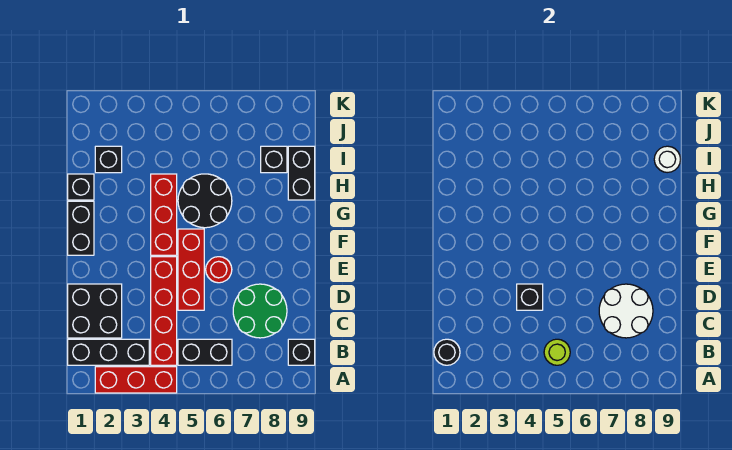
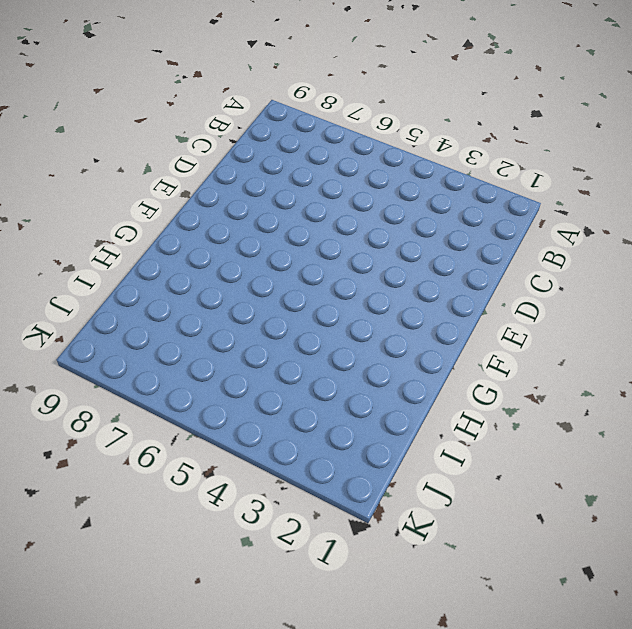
none -> red 1x3 brick [95,367,177,393]
none -> black 1x3 brick [68,339,149,365]
none -> red 1x4 brick [151,257,177,365]

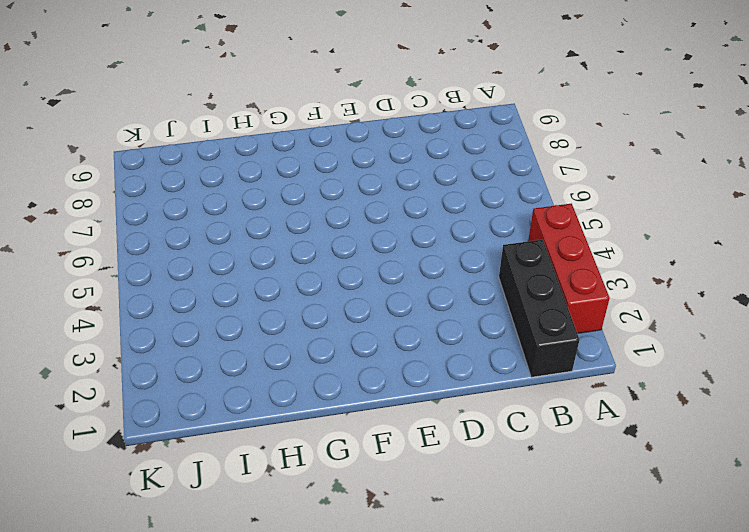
none -> red 1x4 brick [151,257,177,365]
none -> black 1x2 brick [178,339,232,365]
none -> black 1x1 brick [288,339,315,365]

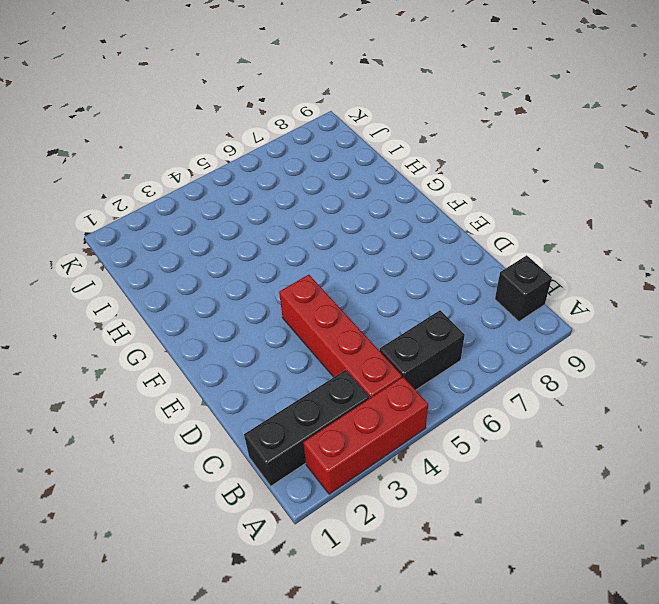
none -> black 2x2 brick [68,284,122,338]
none -> green 2x2 round brick [233,284,287,338]
none -> red 1x3 brick [178,229,204,310]

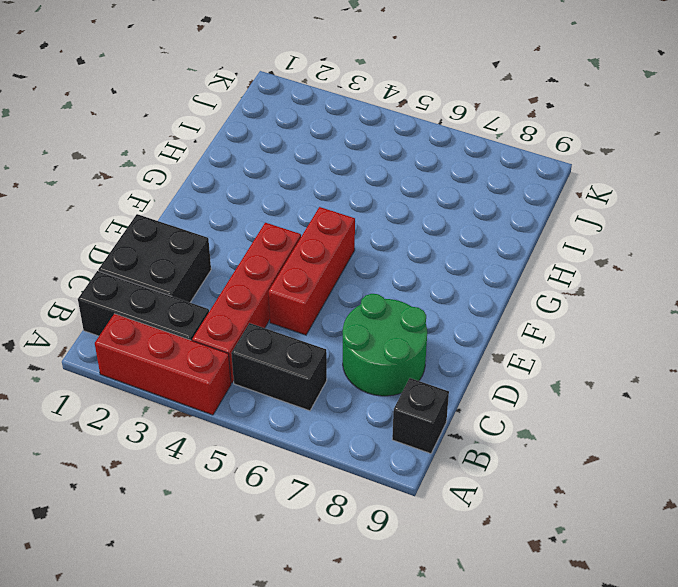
none -> red 1x1 round brick [206,257,232,283]
none -> black 1x2 brick [68,201,94,255]
none -> red 1x3 brick [151,174,177,255]

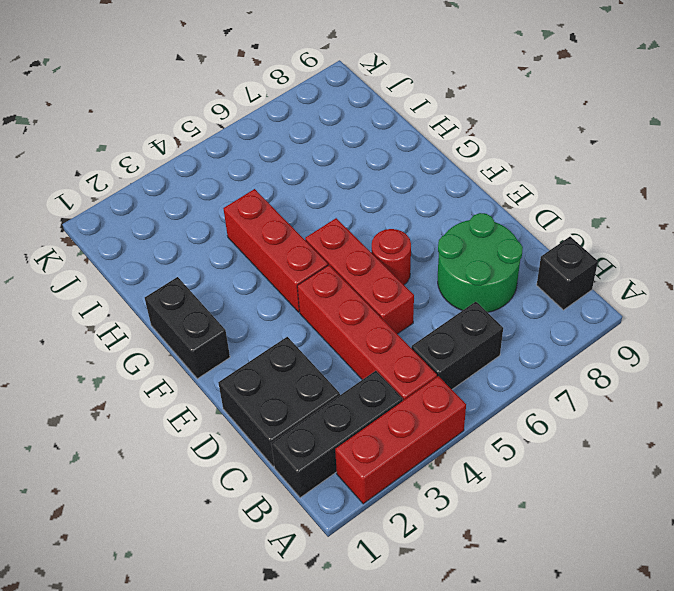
none -> black 2x2 round brick [178,174,232,228]
none -> black 1x1 brick [68,174,94,200]
none -> black 1x2 brick [288,146,315,200]

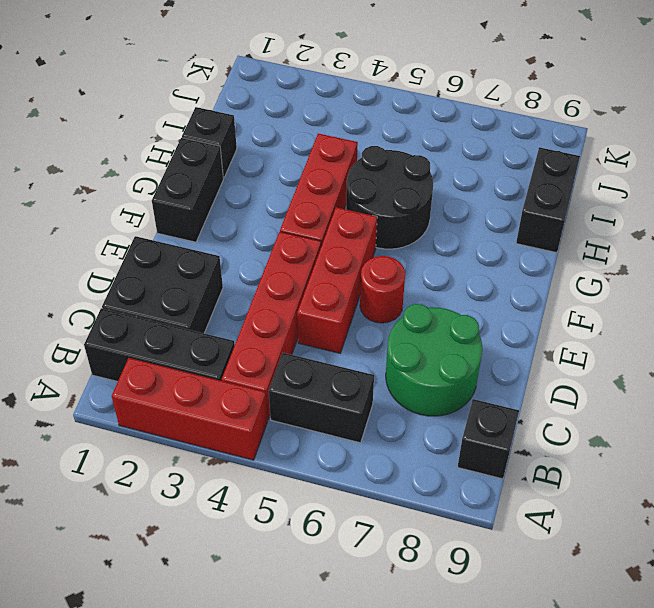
none -> black 1x1 brick [95,146,122,173]
none -> black 1x1 brick [261,146,287,173]
none -> black 1x1 round brick [434,339,460,365]

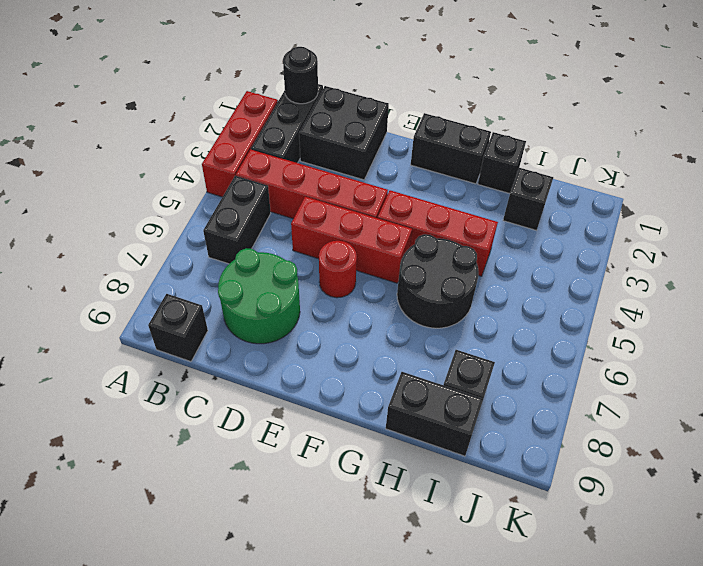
none -> lime 1x1 round brick [544,339,570,365]
none -> white 2x2 round brick [599,284,653,338]
none -> black 1x1 brick [517,284,543,310]

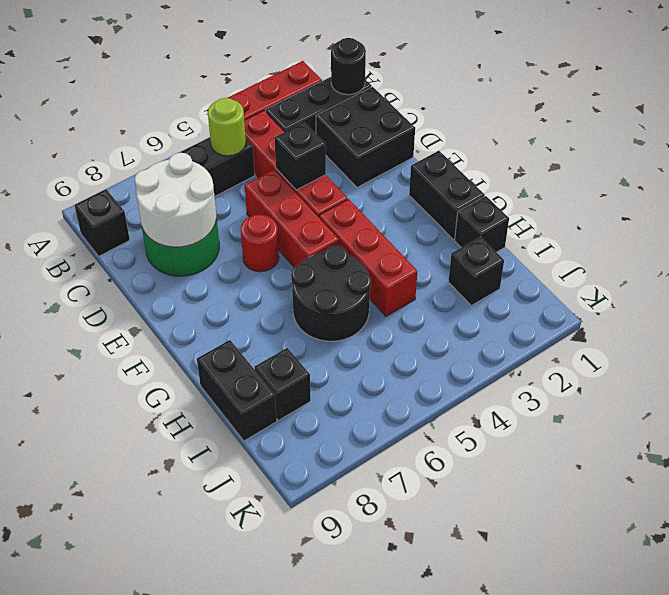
none -> white 1x1 round brick [654,146,681,173]

